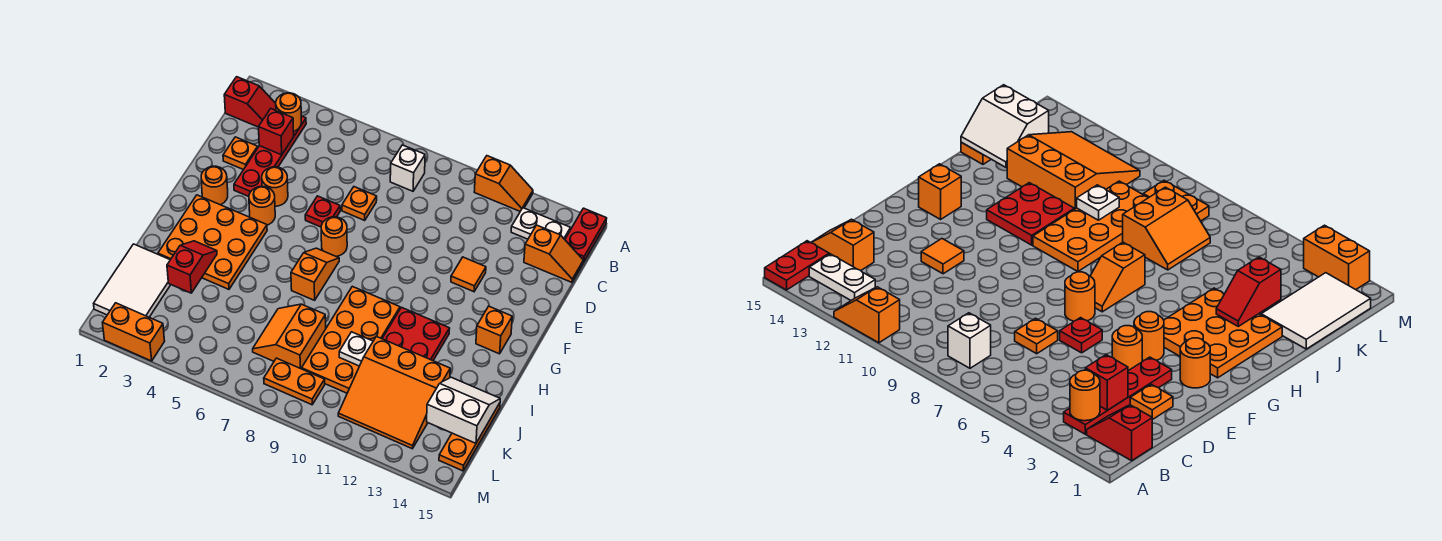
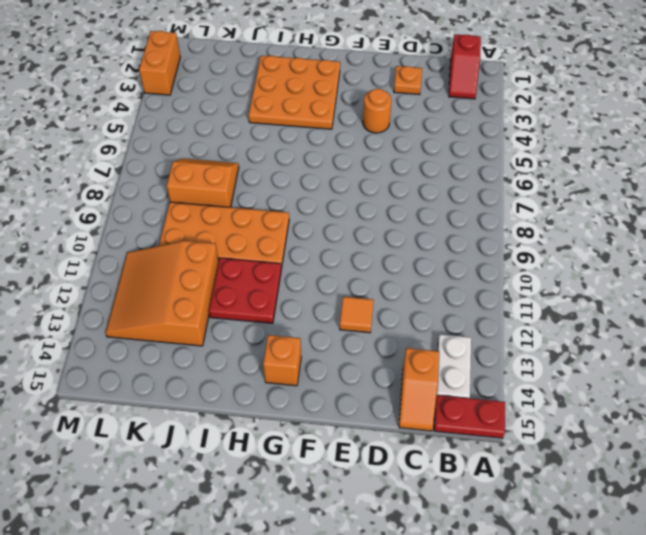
none -> orange 1x2 slope [474,156,533,211]
none -> red 1x4 plate [234,116,306,197]
none -> white 1x1 brick [390,145,425,191]
none -> orange 1x1 plate [342,187,377,220]

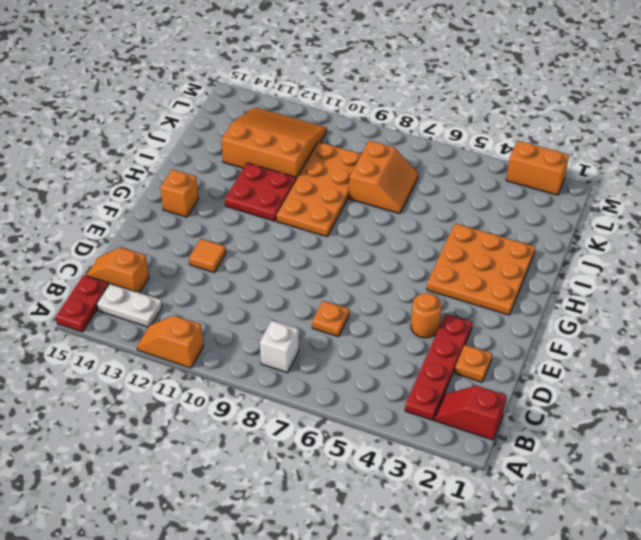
none -> red 1x1 plate [305,196,340,227]
none -> orange 1x1 round brick [201,166,228,205]
none -> orange 1x1 round brick [249,187,275,225]
none -> orange 1x1 round brick [321,217,347,257]

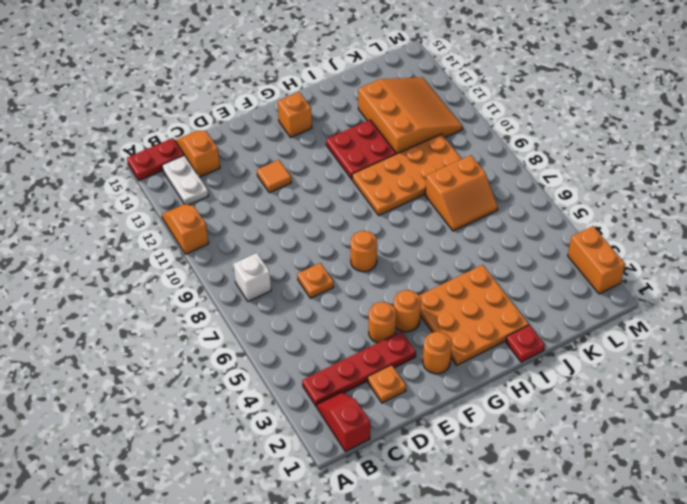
red 1x1 plate [506,325,545,362] -> red 1x1 plate moved to [305,196,340,227]
none -> orange 1x2 slope [291,248,339,300]
none -> white 2x3 tile [94,244,171,317]
none -> orange 1x3 plate [439,403,500,471]
none -> orange 1x2 plate [264,358,325,405]

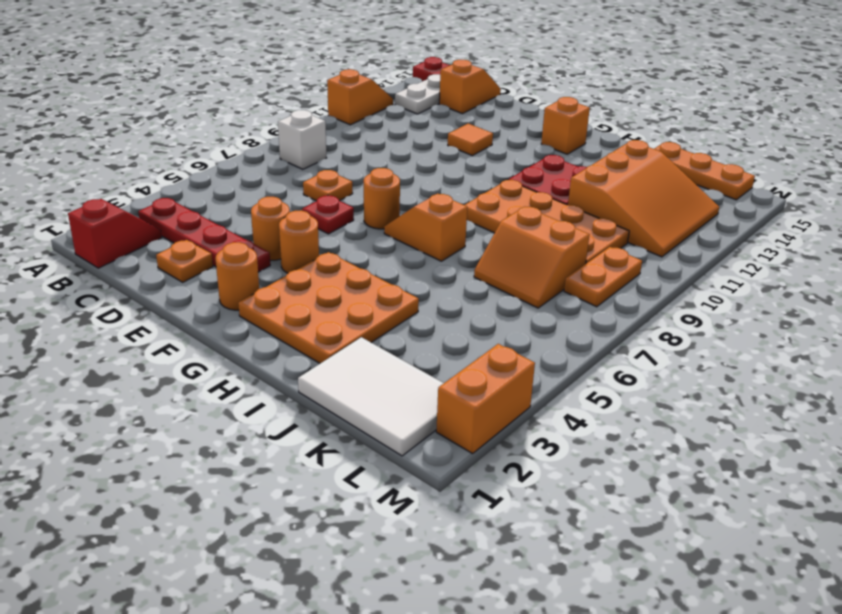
none -> orange 1x1 round brick [276,93,301,131]
none -> red 1x1 brick [259,109,294,155]
none -> red 1x2 slope [167,241,217,293]
none -> white 1x1 plate [339,332,373,366]

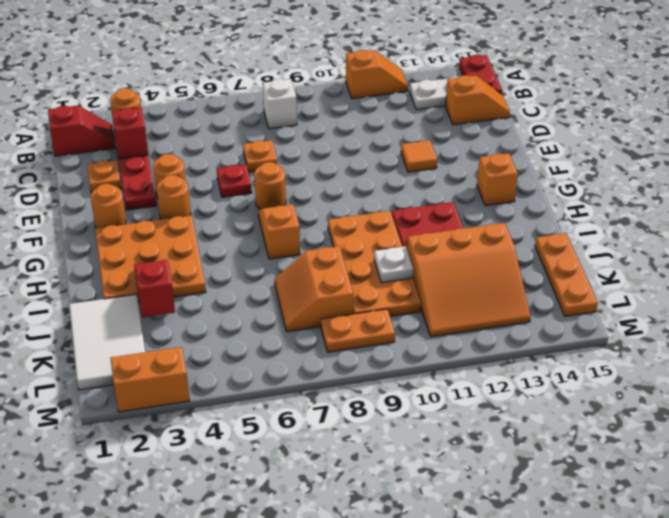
none -> white 2x2 slope [427,377,500,443]

